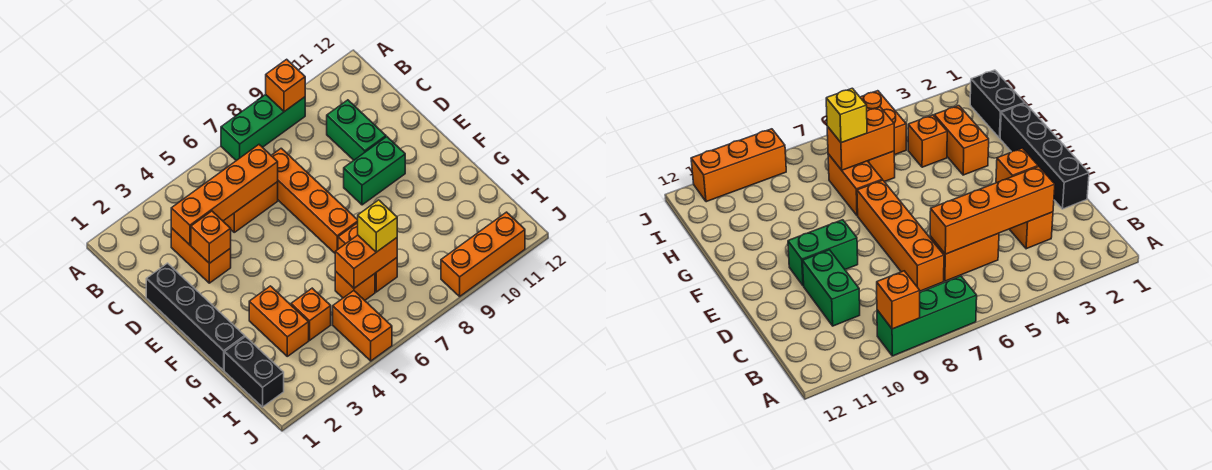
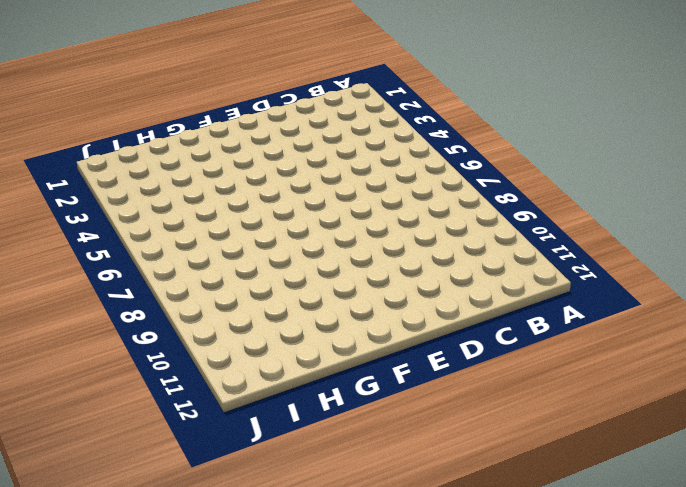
none -> green 1x3 brick [221,95,305,161]
none -> orange 1x2 brick [171,228,231,283]
none -> orange 1x2 brick [223,182,278,232]

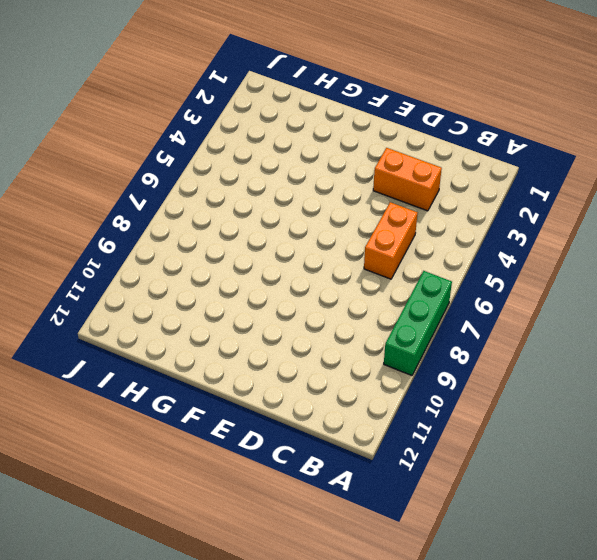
none -> orange 1x4 brick [271,148,358,253]
none -> green 1x2 brick [327,100,386,160]
none -> black 1x4 brick [146,263,245,370]

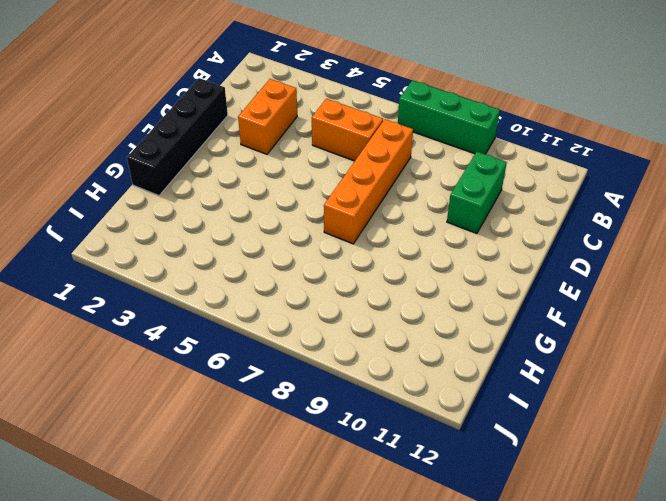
none -> green 1x2 brick [344,137,405,205]
none -> orange 1x2 brick [249,286,309,356]
none -> orange 1x2 brick [338,223,397,292]

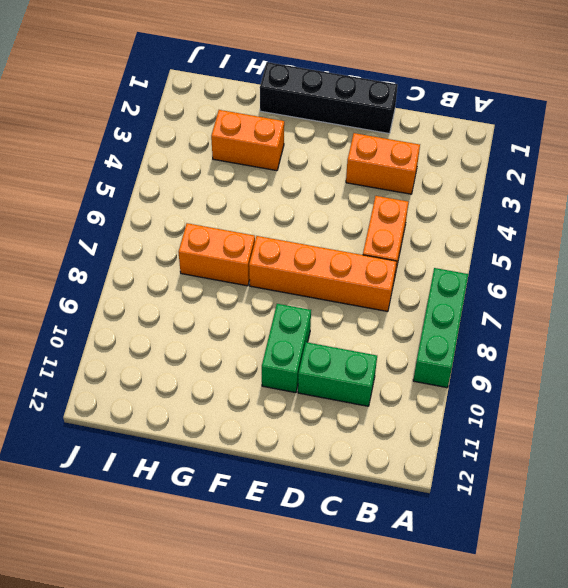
none -> black 1x2 brick [224,337,284,407]
none -> orange 1x1 brick [291,288,331,340]
none -> orange 1x1 brick [335,272,375,300]

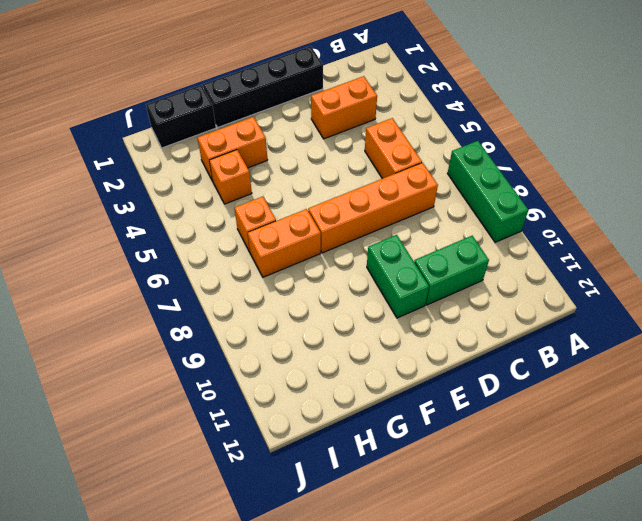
none -> orange 1x2 brick [333,291,392,361]
none -> orange 1x3 brick [441,212,525,296]
none -> orange 1x1 brick [266,59,305,112]

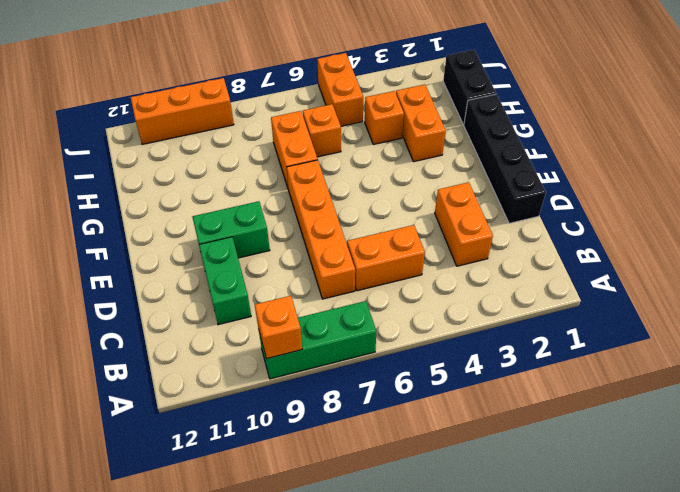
none -> orange 1x4 brick [171,145,278,245]
none -> orange 1x1 brick [191,211,231,263]
none -> orange 1x2 brick [335,235,397,288]

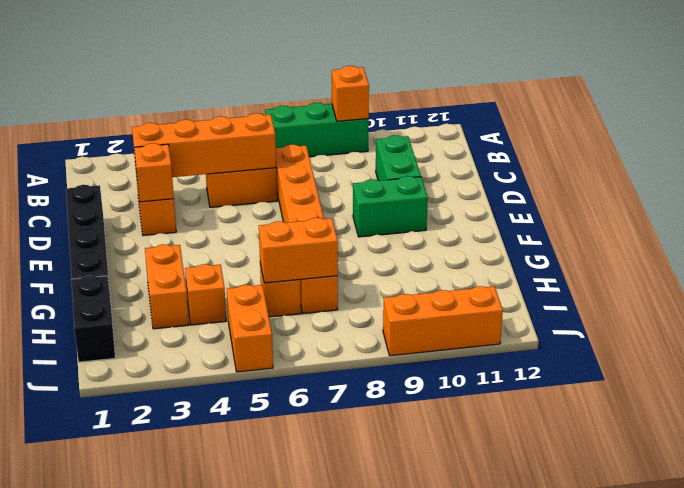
none -> yellow 1x1 brick [358,200,397,252]

